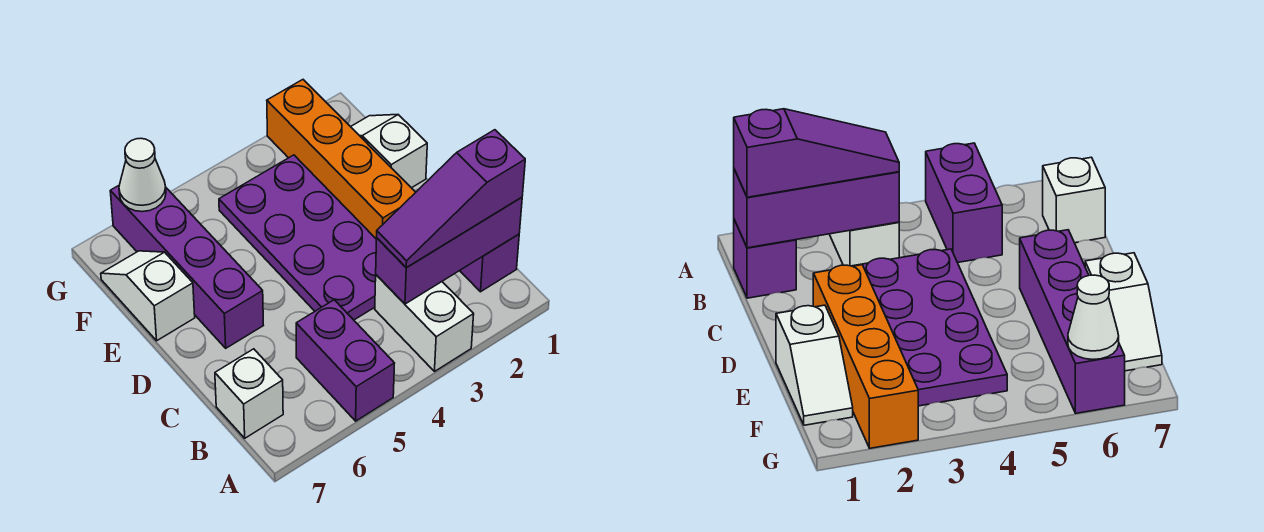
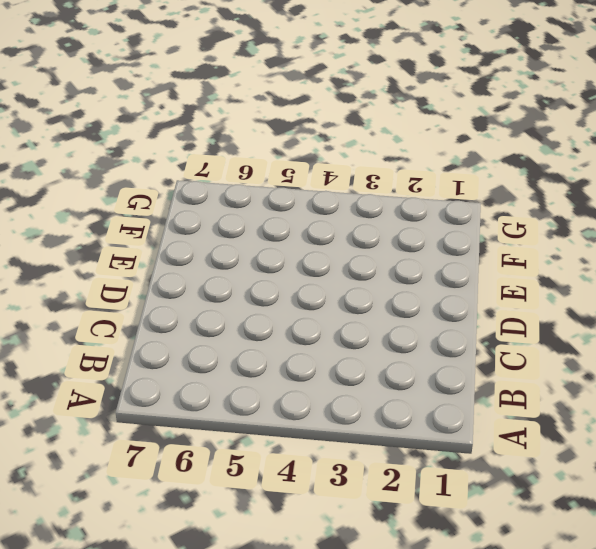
none -> white 1x2 brick [375,275,474,372]
none -> purple 1x2 brick [296,300,395,421]
none -> purple 1x1 brick [460,234,519,292]

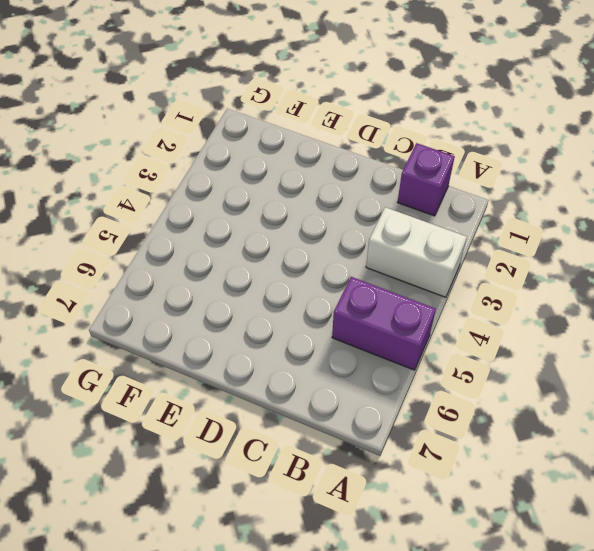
none -> white 1x1 brick [215,349,283,438]
none -> purple 2x4 plate [219,155,377,320]
none -> orange 1x4 brick [267,80,416,239]

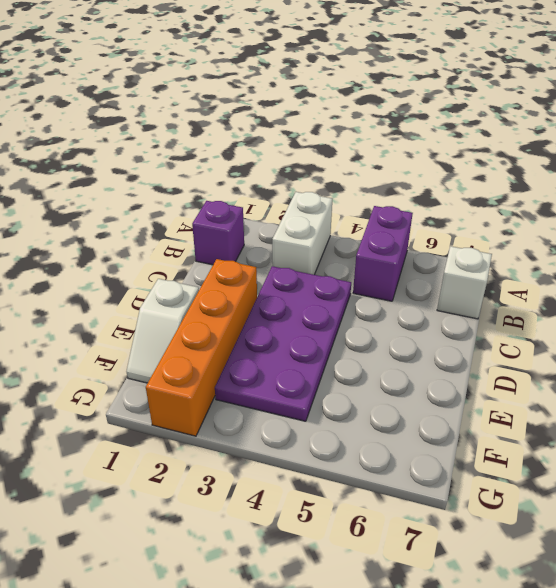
none -> purple 1x4 brick [110,186,263,348]
none -> white 1x2 slope [101,251,195,341]
none -> purple 1x3 brick [376,197,522,304]

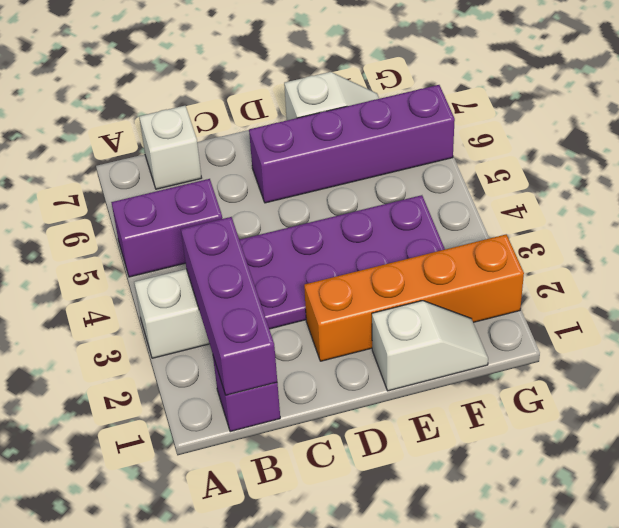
none -> white 1x1 cone [119,138,166,212]
none -> purple 1x3 slope [377,130,525,268]

